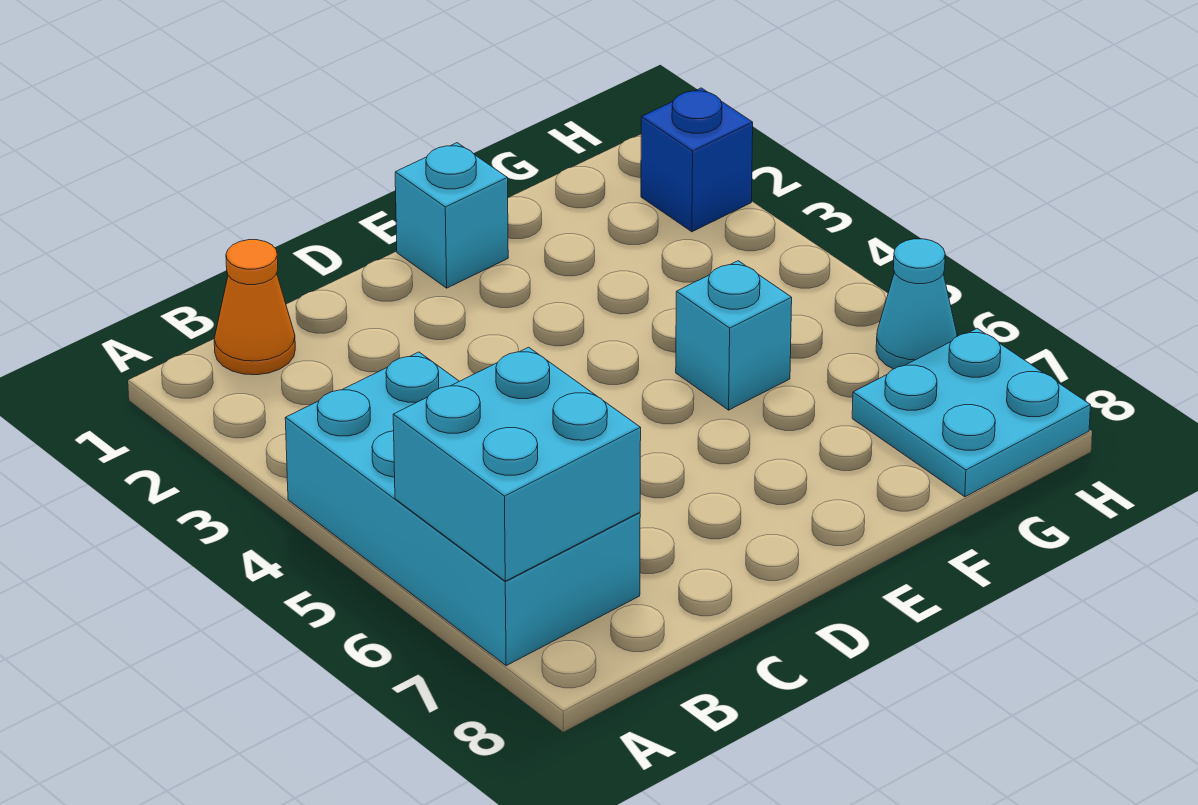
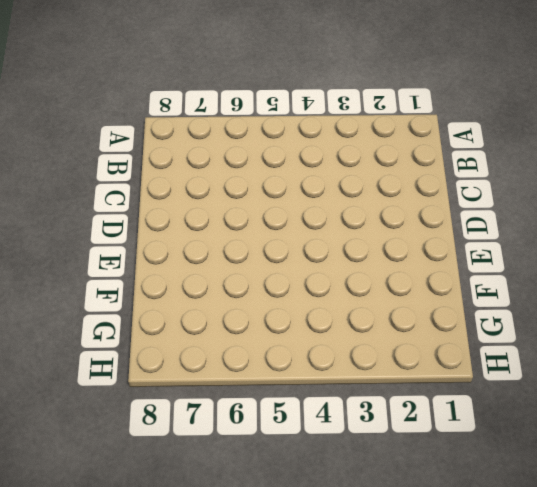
none -> cyan 2x4 brick [285,352,640,665]
none -> orange 1x1 cone [214,240,295,375]

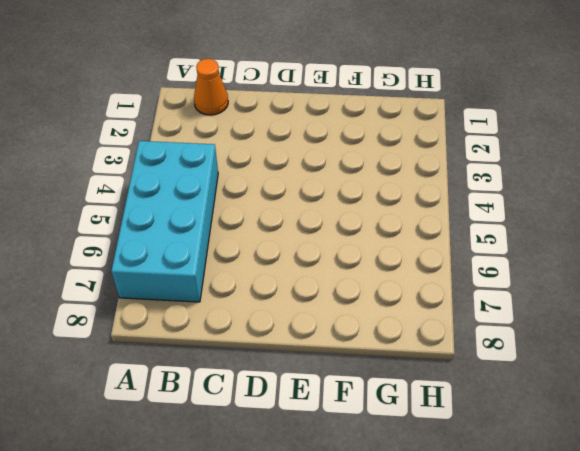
none -> cyan 1x1 brick [395,143,508,288]
none -> cyan 1x1 brick [676,261,792,410]

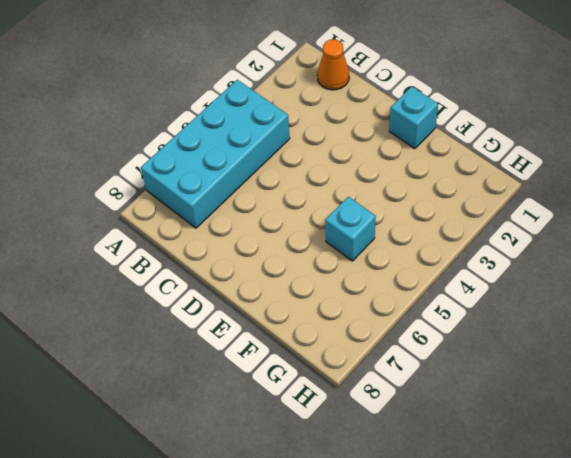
none -> cyan 2x2 plate [852,328,1090,497]
none -> blue 1x1 brick [641,88,753,232]

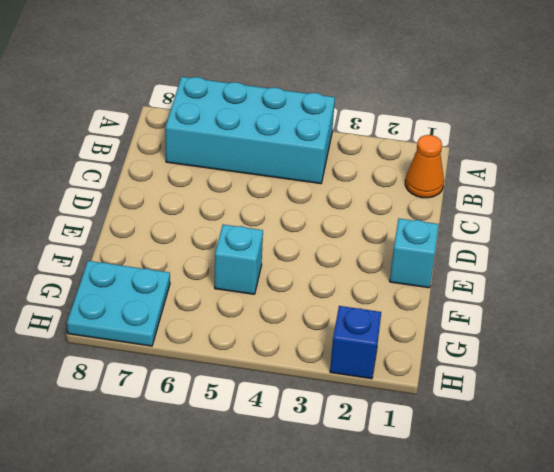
none -> cyan 1x1 cone [876,239,957,369]
none -> cyan 2x2 brick [393,347,641,581]

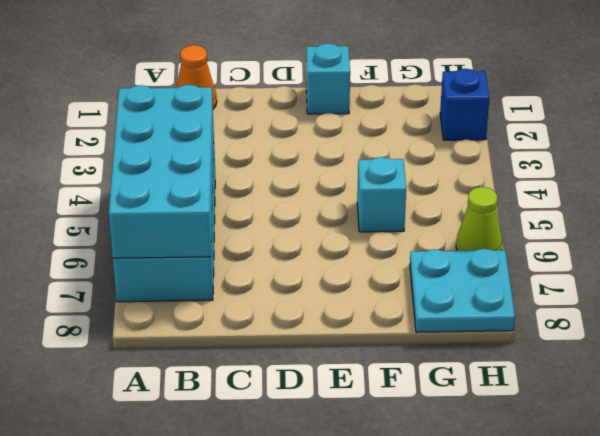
cyan 2x4 brick [109,85,214,258] -> cyan 2x2 brick [393,347,641,581]
lime 1x1 cone [456,187,502,251] -> cyan 1x1 cone [876,239,957,369]

